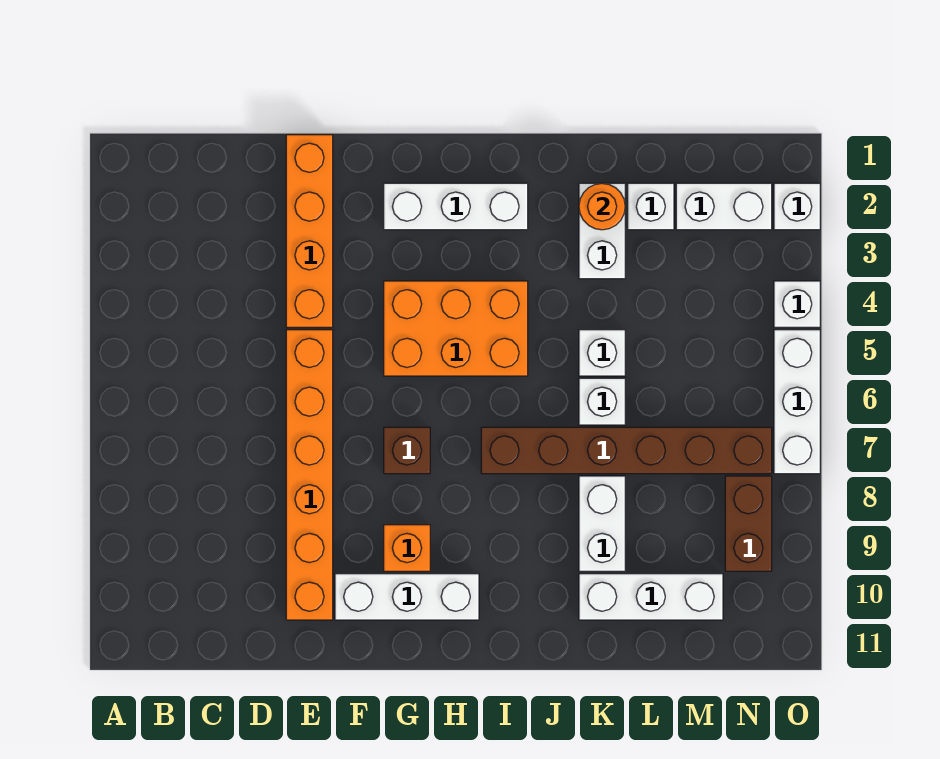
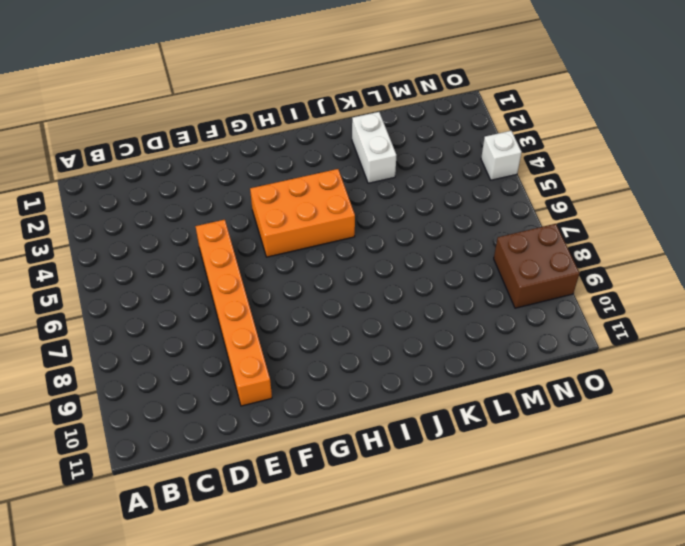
brown 2x2 brick [494,224,579,308] -> brown 1x2 brick [725,476,772,571]
none -> orange 1x4 brick [286,135,333,327]
none -> white 1x3 brick [335,574,479,620]
none -> white 1x3 brick [384,183,528,230]

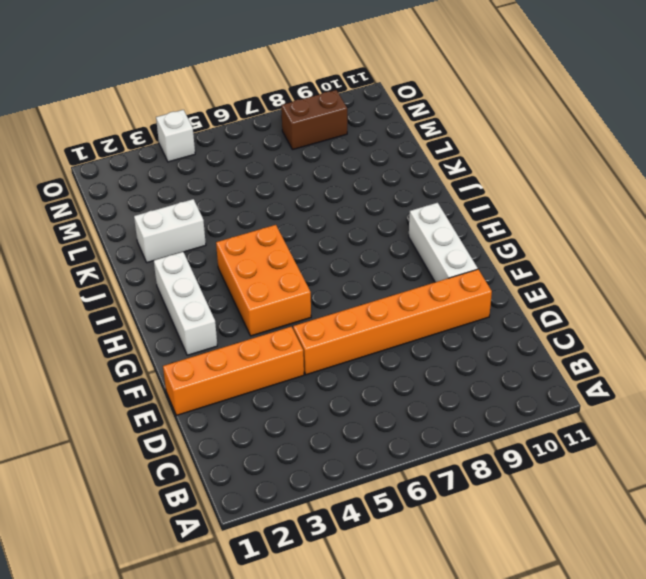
none -> brown 1x1 brick [384,427,430,474]
none -> orange 1x1 brick [384,525,430,571]
none -> brown 1x6 brick [481,427,772,474]

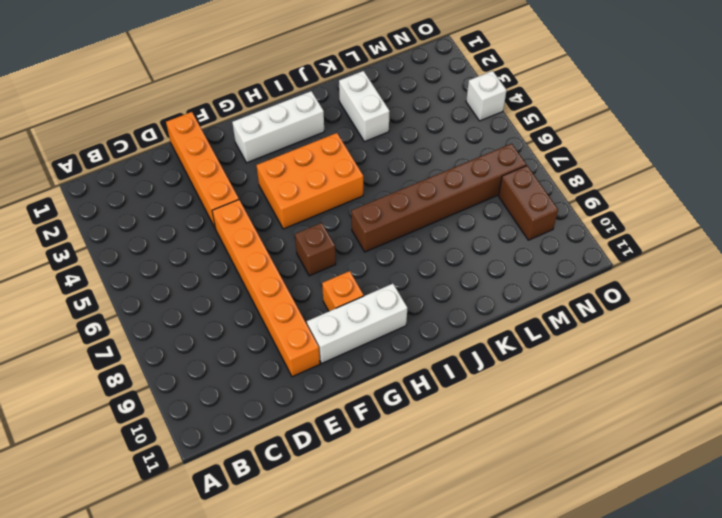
none -> white 1x1 brick [579,330,625,376]
none -> white 1x1 brick [579,378,625,425]
none -> white 1x2 brick [579,476,625,571]

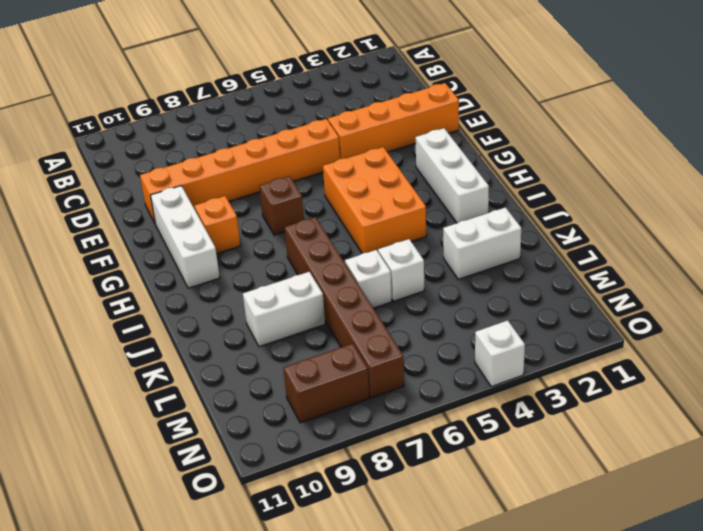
none -> white 1x3 brick [579,574,723,620]
none -> white 1x1 brick [628,183,674,230]
none -> white 1x2 brick [676,183,772,230]

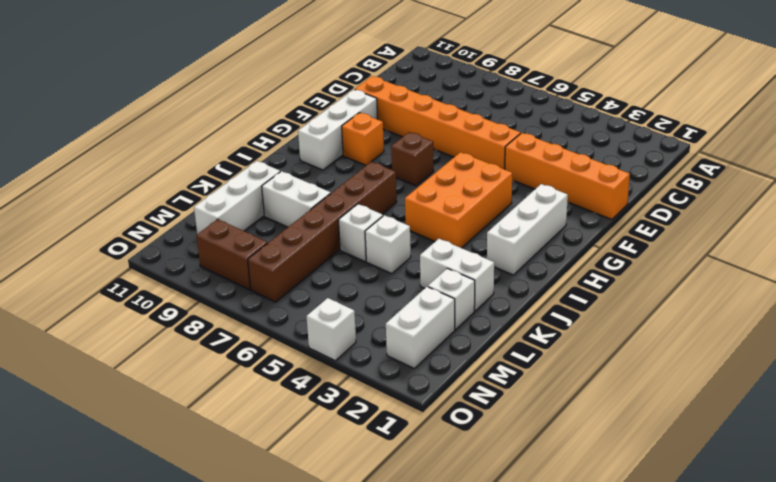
none -> white 1x1 brick [774,183,820,230]
none -> white 1x3 brick [774,330,820,474]
none -> orange 1x1 round brick [579,183,625,230]

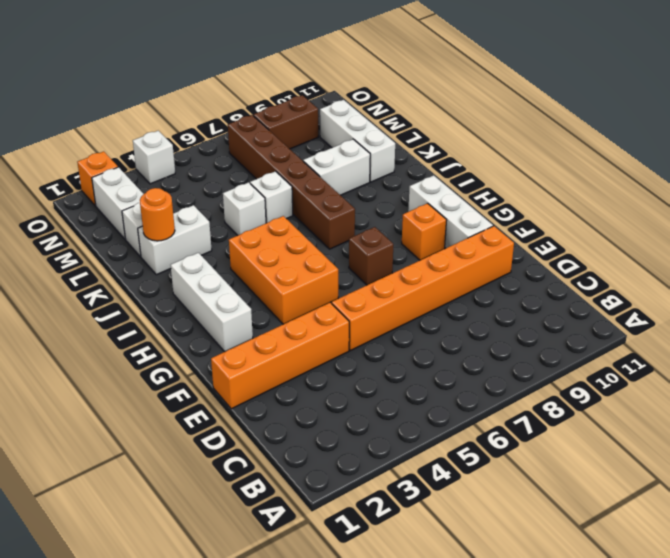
orange 1x1 brick [77,151,118,206] -> white 1x1 brick [774,183,820,230]
none -> white 1x3 brick [774,330,820,474]

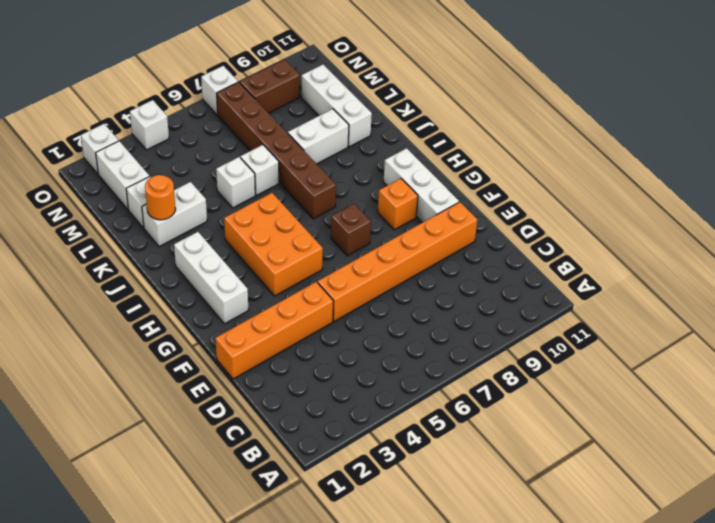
white 1x1 brick [201,66,238,115] -> white 1x3 brick [774,330,820,474]

